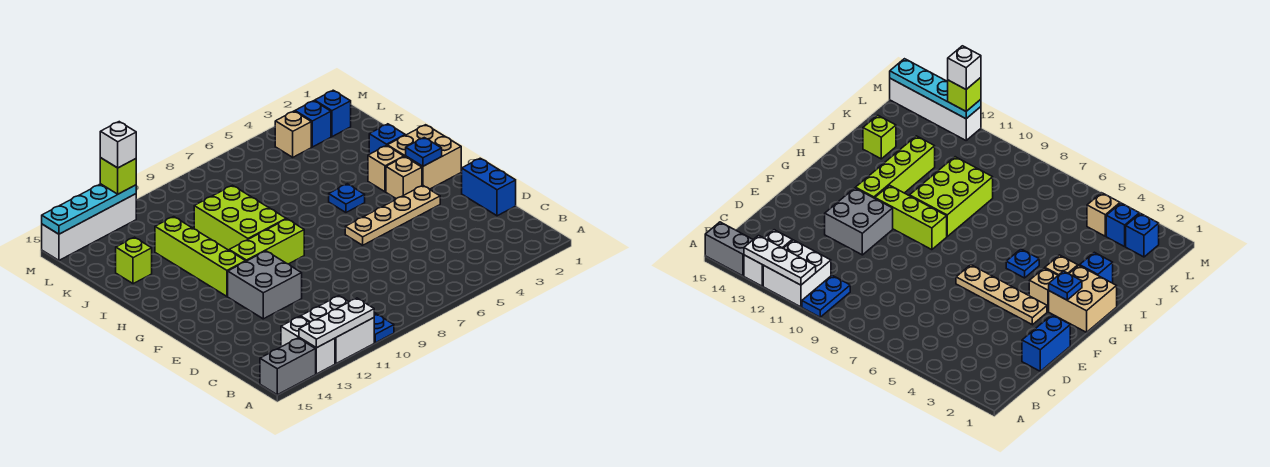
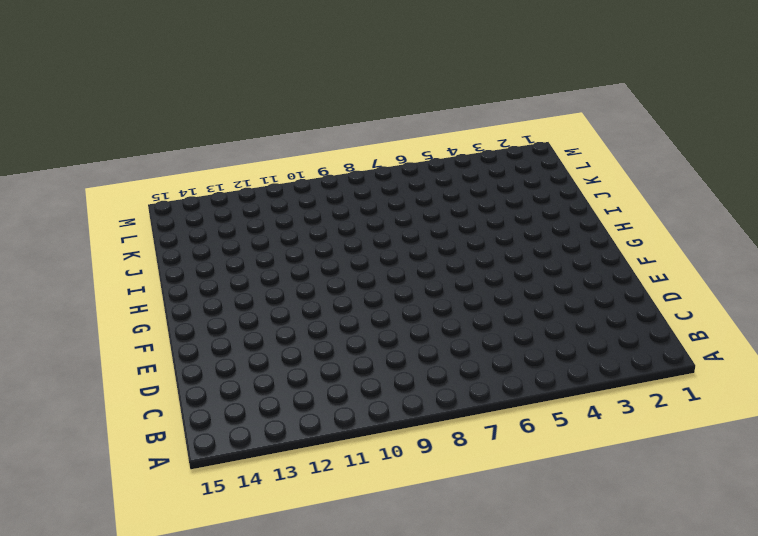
none -> blue 1x2 plate [374,313,394,343]
none -> white 2x2 brick [301,296,374,364]
none -> white 1x2 brick [281,316,335,374]

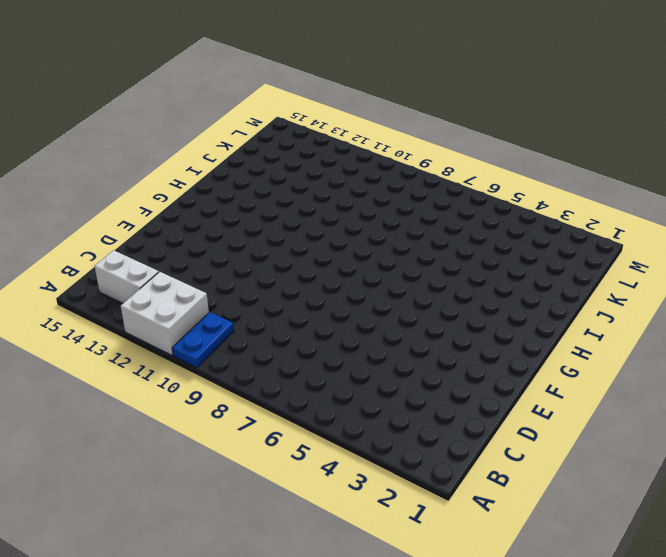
white 1x2 brick [95,250,159,303] -> white 1x2 brick turned to [281,316,335,374]
none -> grey 1x2 brick [260,338,316,395]
none -> blue 1x2 brick [462,158,516,216]
none -> grey 2x2 brick [228,251,302,319]

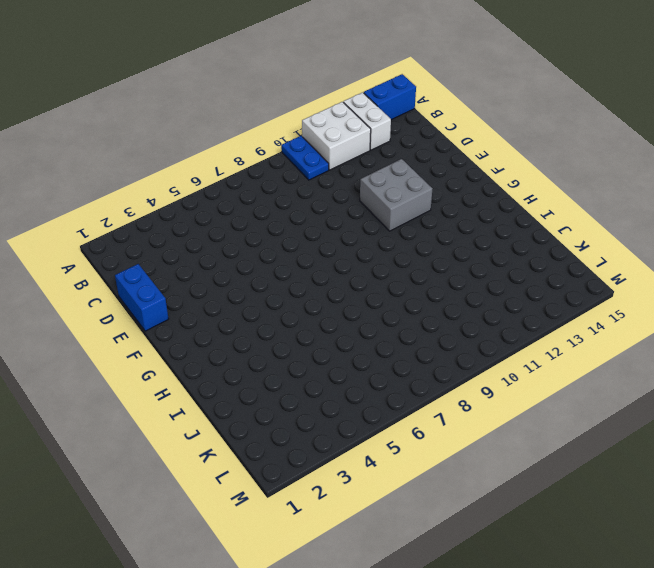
blue 1x2 brick [364,74,416,120] -> grey 1x2 brick [260,338,316,395]
none -> tan 1x4 plate [345,186,440,245]
none -> tan 2x2 brick [387,125,461,189]
none -> tan 1x1 brick [386,157,422,199]

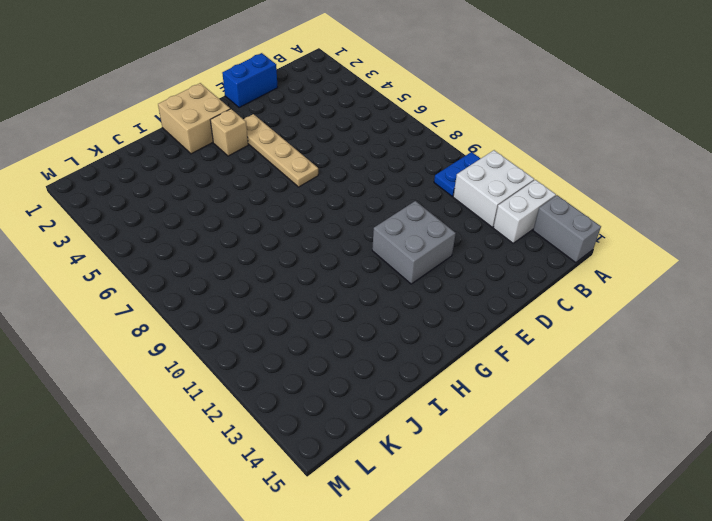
none -> lime 1x3 brick [229,219,304,264]
none -> lime 1x4 brick [155,217,246,296]
none -> tan 1x1 brick [368,145,404,192]

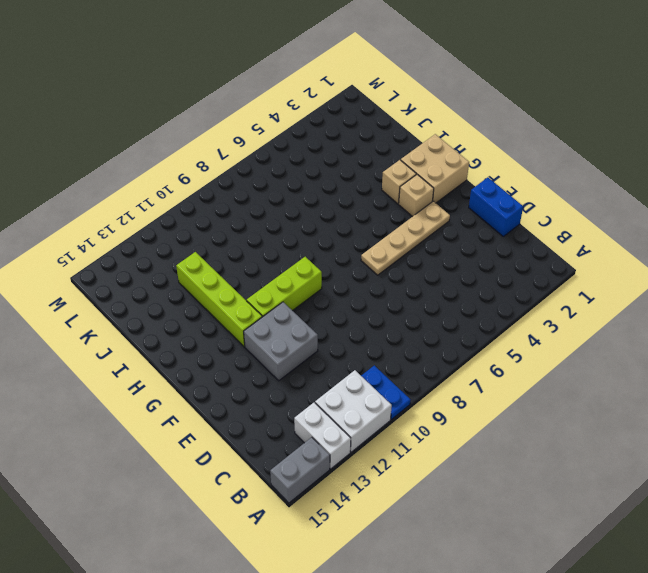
none -> blue 1x1 plate [329,184,365,212]
none -> lime 2x3 brick [194,185,286,250]
none -> blue 1x1 brick [369,124,405,154]

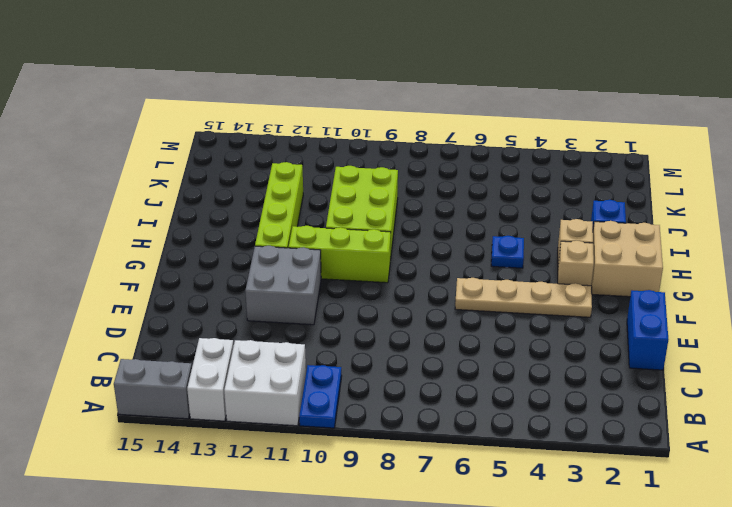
none -> lime 1x1 brick [116,237,152,284]
none -> blue 1x1 brick [315,90,351,137]
none -> blue 1x1 brick [295,101,331,147]

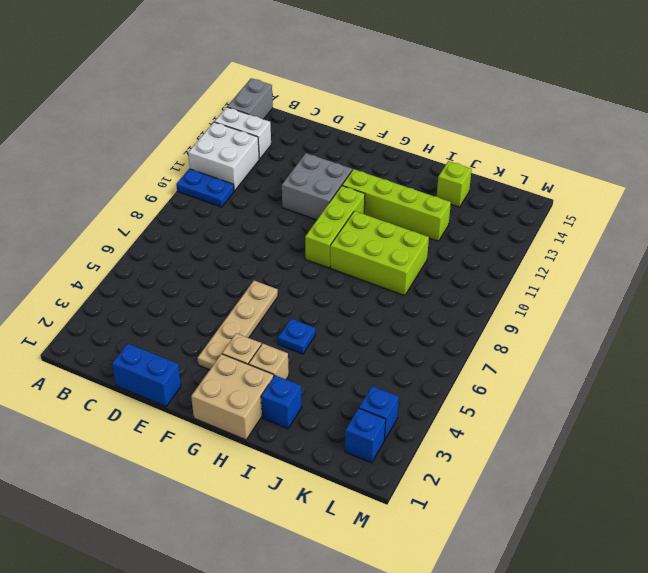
none -> tan 1x1 brick [275,111,311,157]
none -> white 1x4 brick [42,194,136,260]
none -> white 1x3 plate [299,298,374,348]

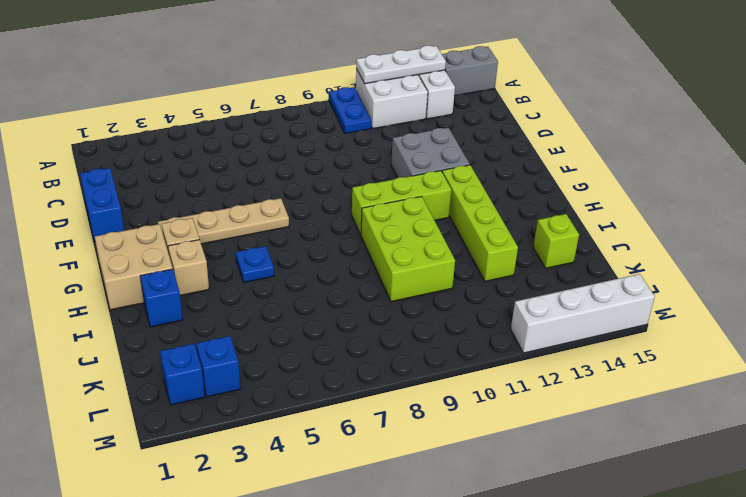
none -> tan 1x1 brick [275,111,311,157]
none -> blue 1x1 plate [406,138,442,166]
none -> cyan 1x4 plate [42,184,136,234]

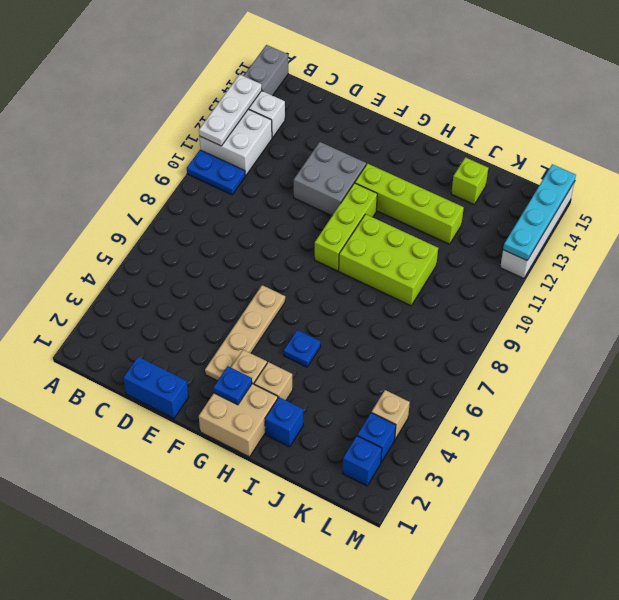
none -> lime 1x1 brick [100,158,136,194]
none -> white 1x1 brick [100,122,136,168]

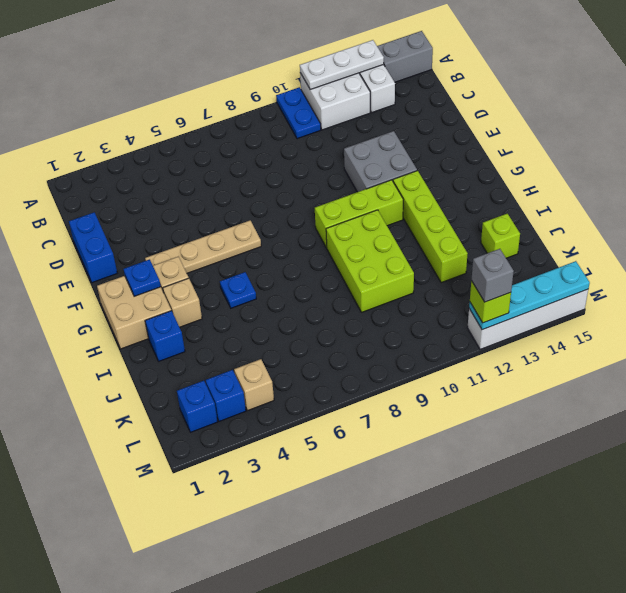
grey 1x1 brick [471,249,514,302] -> white 1x1 brick [100,122,136,168]

